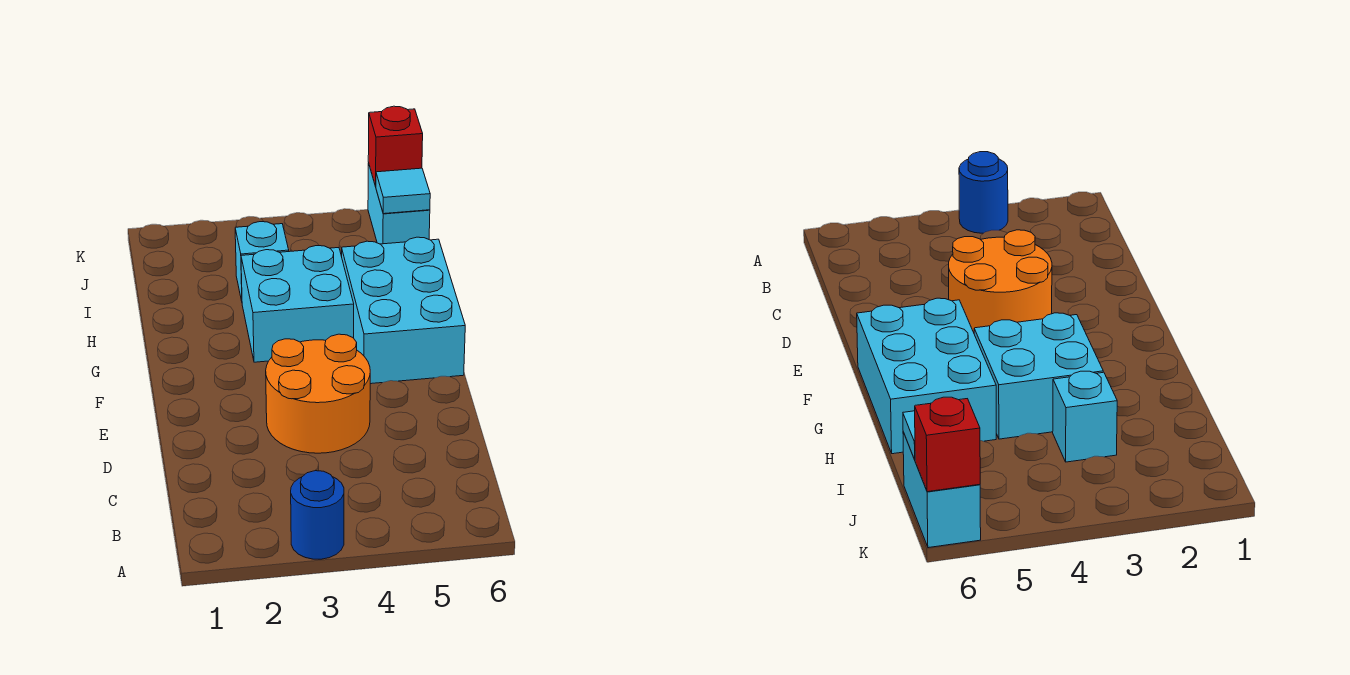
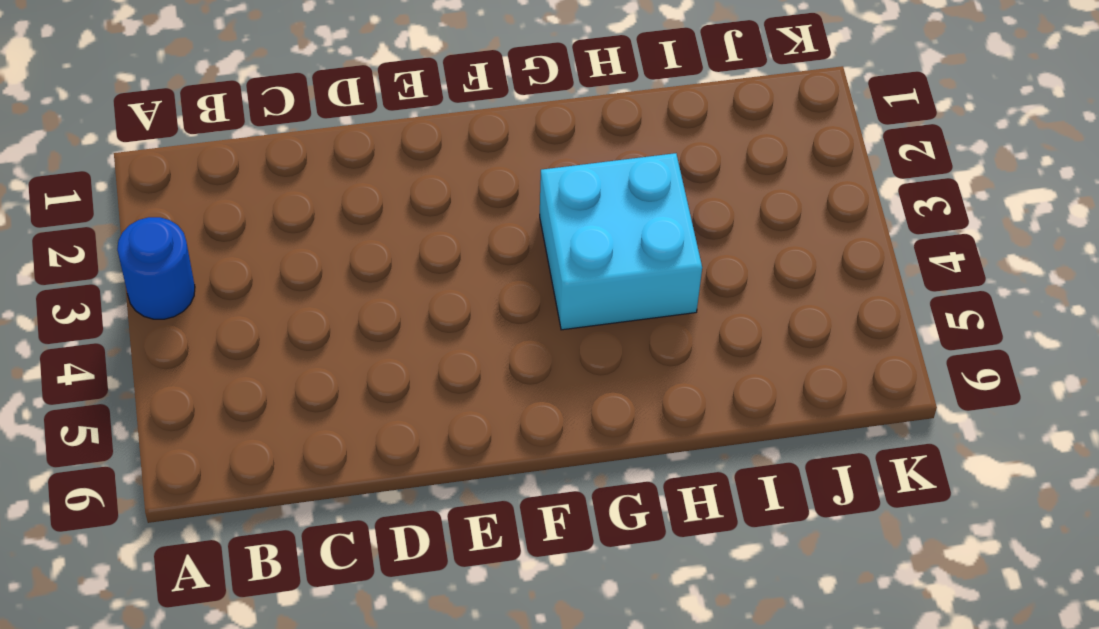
none -> orange 2x2 round brick [266,334,370,453]
none -> cyan 2x3 brick [342,237,465,384]

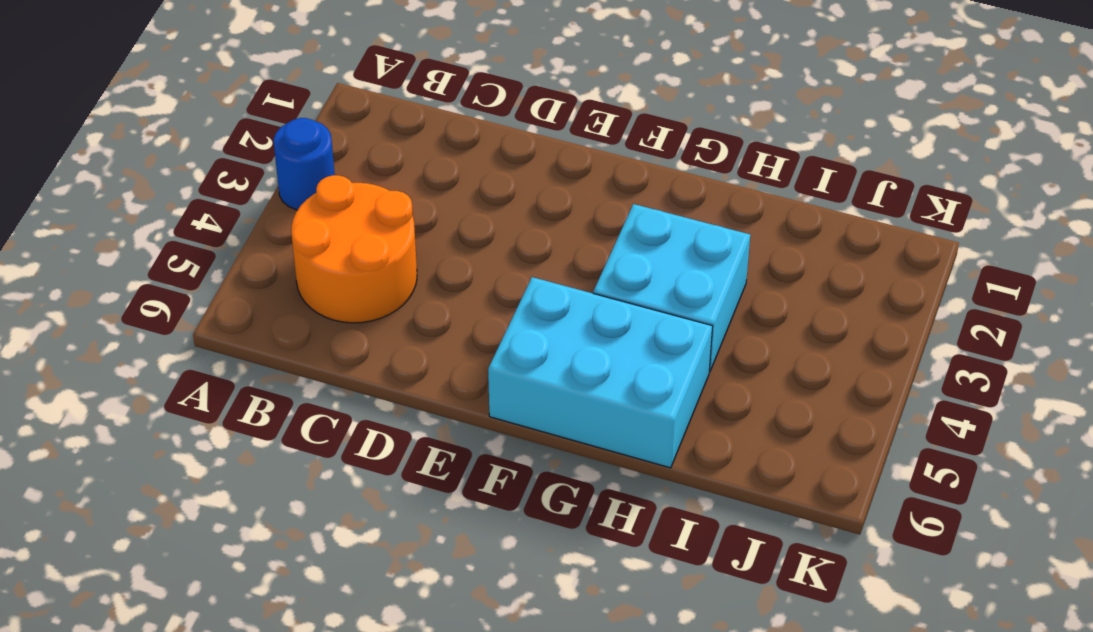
orange 2x2 round brick [291,175,417,323] -> orange 2x2 round brick moved to [266,334,370,453]
none -> cyan 1x1 brick [235,222,289,301]
none -> cyan 1x2 brick [368,163,430,244]

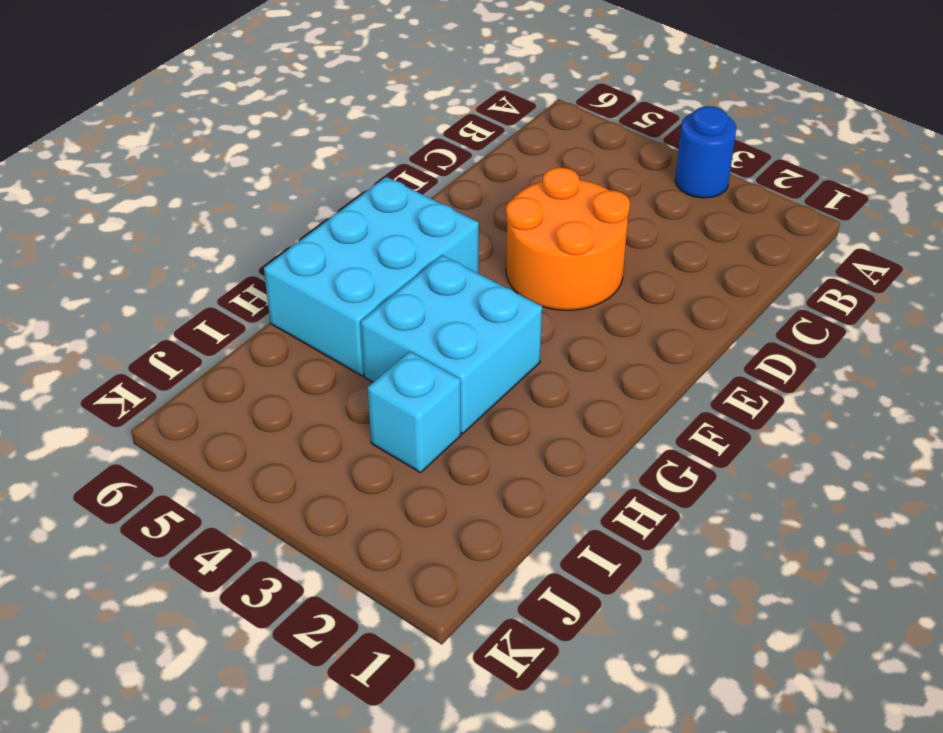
none -> cyan 1x2 brick [368,163,430,244]
none -> cyan 1x1 tile [376,168,430,214]

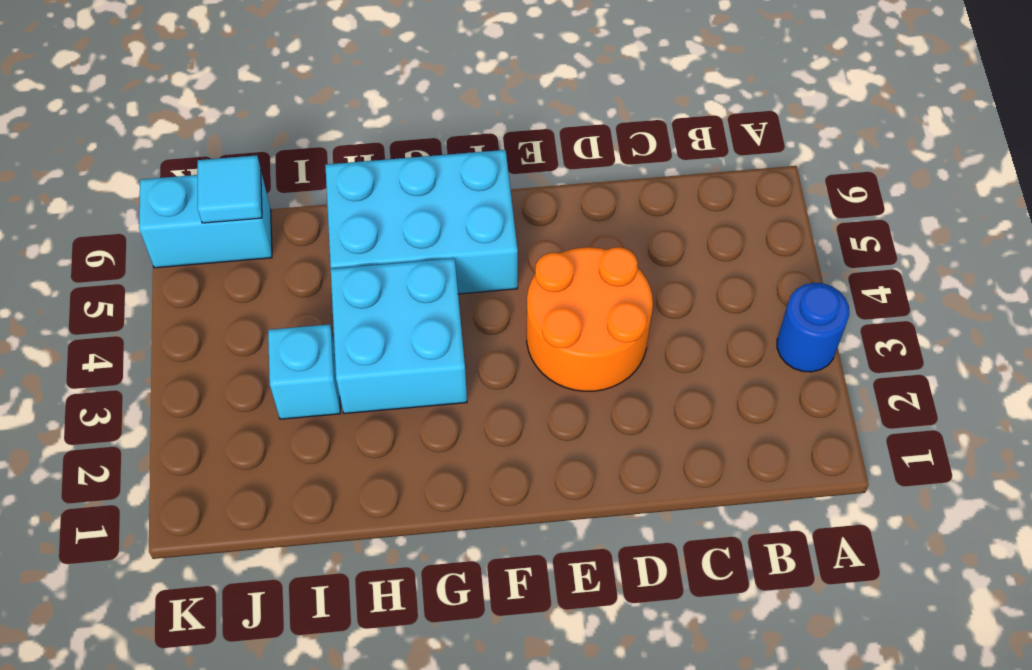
none -> red 1x1 brick [368,106,423,186]

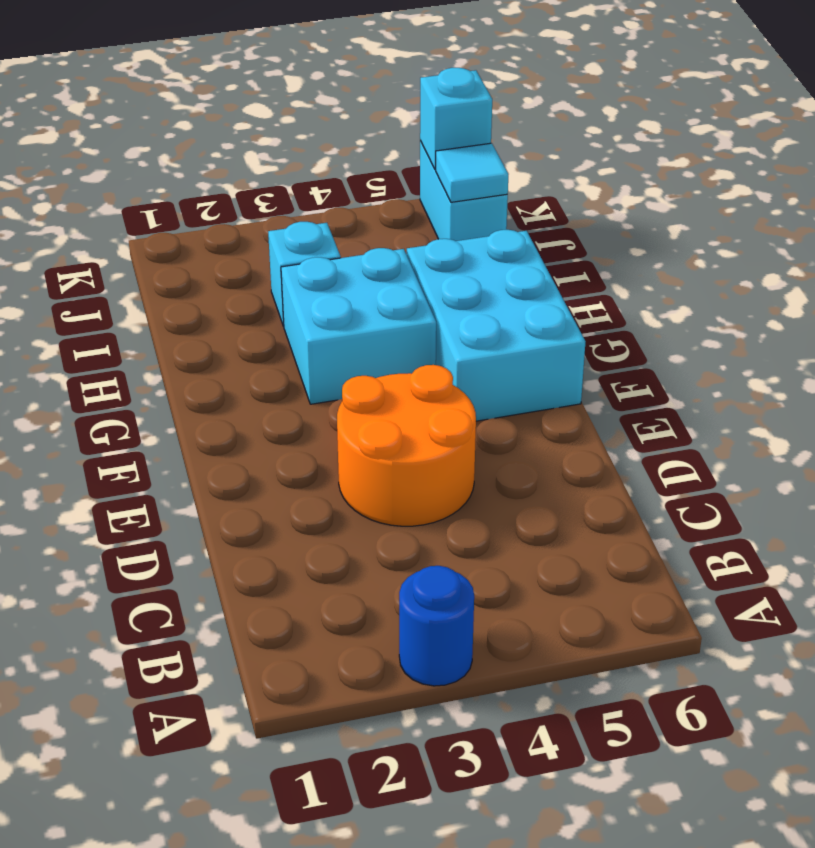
cyan 1x1 brick [420,68,492,170] -> red 1x1 brick [368,106,423,186]

